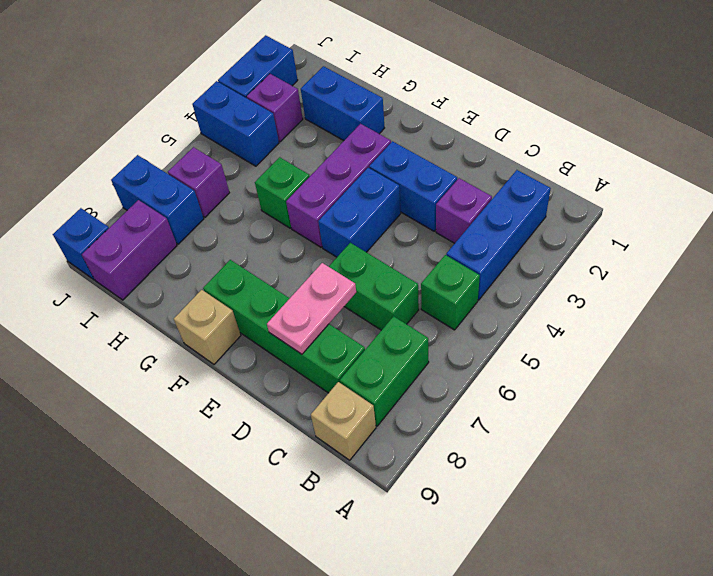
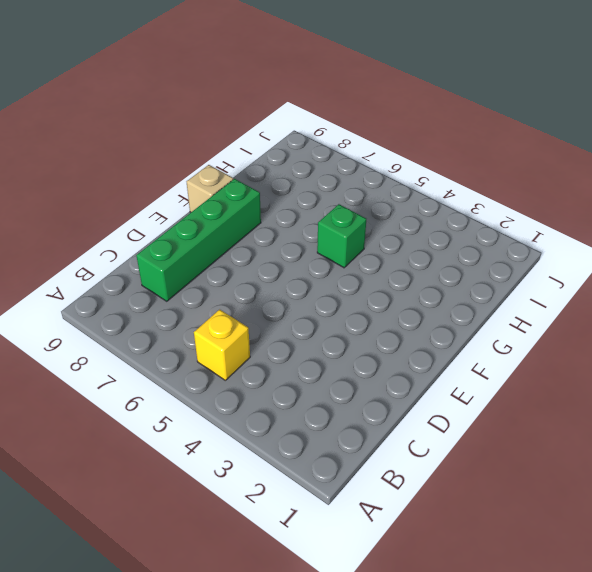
yellow 1x1 brick [194,309,250,380] -> green 1x1 brick [421,255,480,330]
none -> blue 1x3 brick [446,170,551,300]
none -> green 1x2 brick [340,316,429,426]
none -> tan 1x1 brick [311,382,376,460]

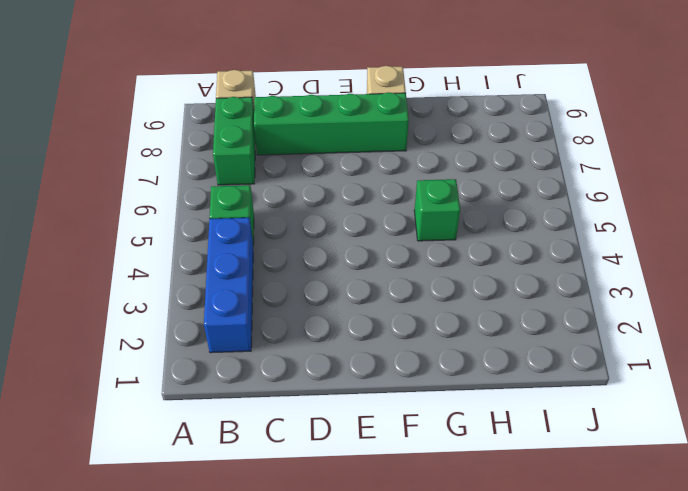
none -> purple 1x1 brick [436,178,492,243]
none -> green 1x2 brick [329,243,419,330]
none -> blue 1x2 brick [369,141,457,231]

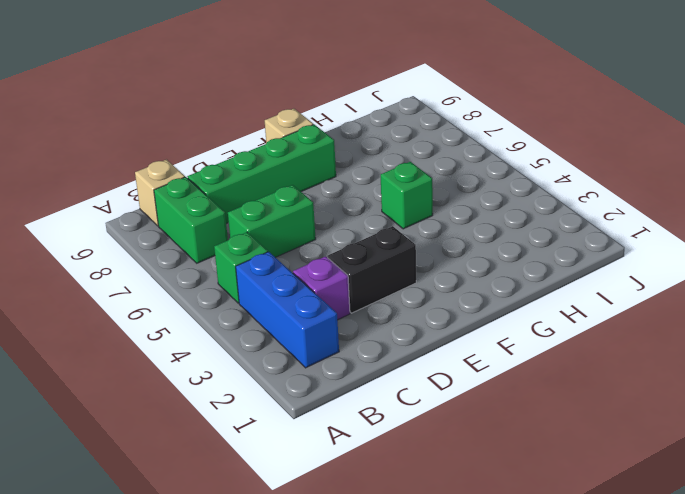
black 1x2 brick [327,226,416,313] -> blue 1x2 brick [369,141,457,231]
none -> blue 1x2 brick [318,168,401,257]
none -> purple 1x3 brick [286,124,391,247]
none -> blue 1x2 brick [301,66,384,141]

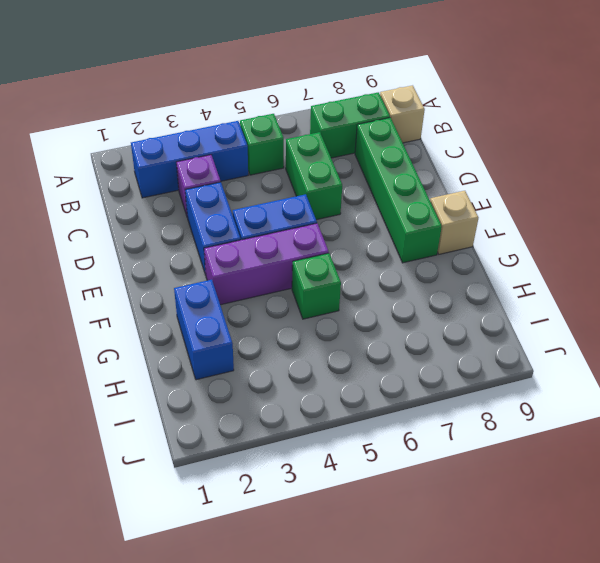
none -> purple 1x1 brick [247,74,303,142]
none -> blue 1x2 brick [192,81,279,166]
none -> purple 1x1 brick [168,147,229,217]

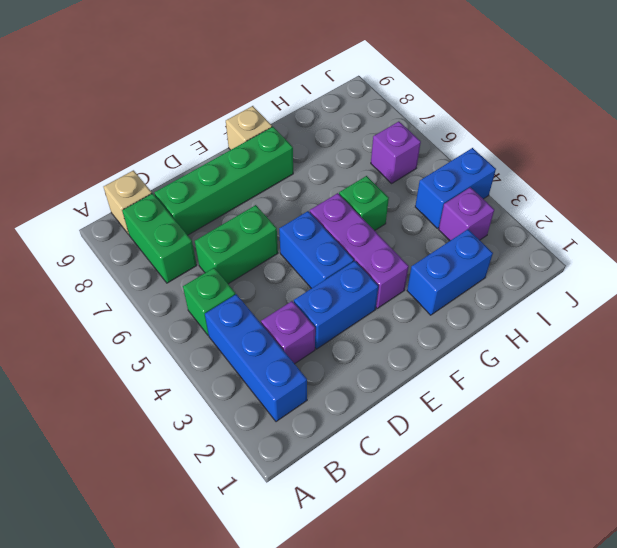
none -> blue 1x2 brick [111,155,204,244]
none -> purple 1x2 brick [82,200,177,300]
none -> blue 1x2 brick [218,35,298,98]

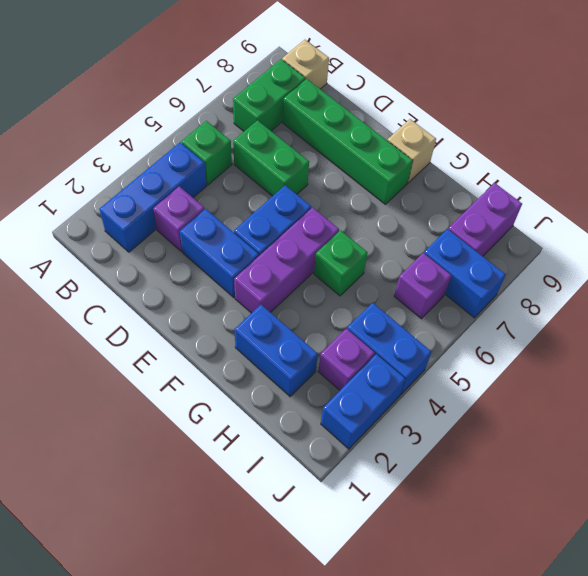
none -> blue 1x1 brick [53,208,109,280]
none -> pink 1x2 plate [267,263,356,354]

